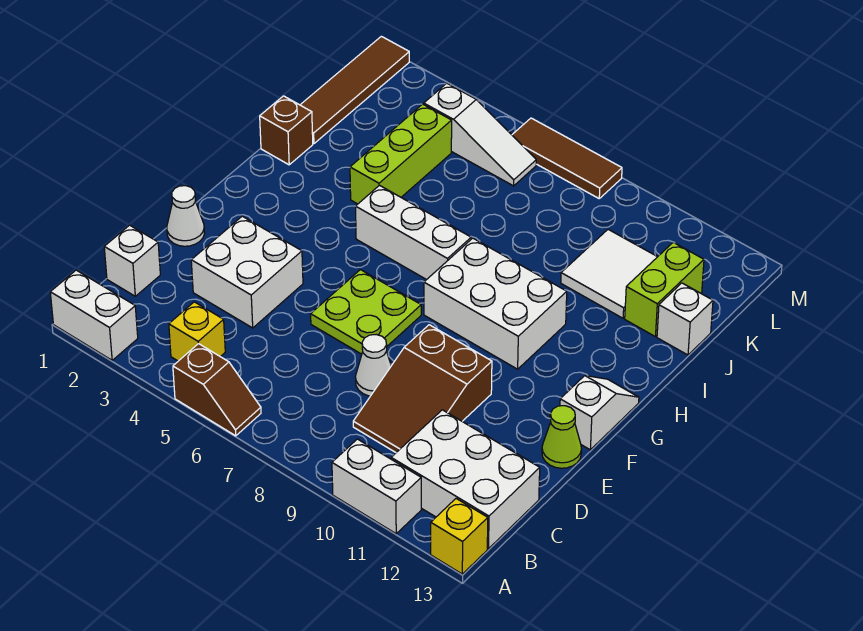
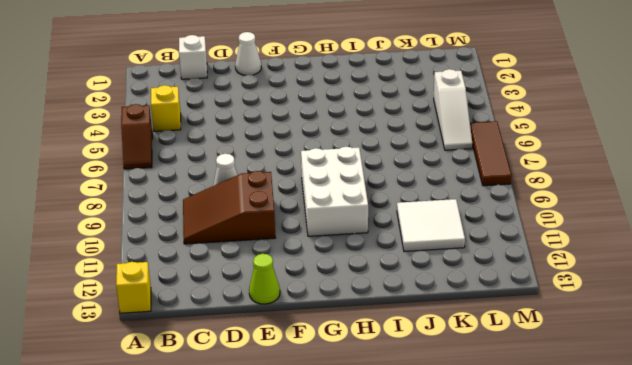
none -> white 1x2 brick [50,270,138,360]
none -> white 1x2 brick [332,439,421,534]
none -> white 2x3 brick [391,410,540,549]

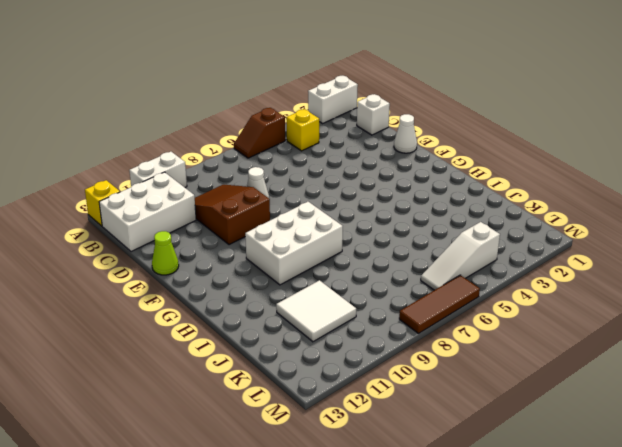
none -> white 2x2 brick [191,216,303,328]
none -> lime 2x2 plate [311,270,421,354]
none -> white 1x2 slope [560,376,639,450]

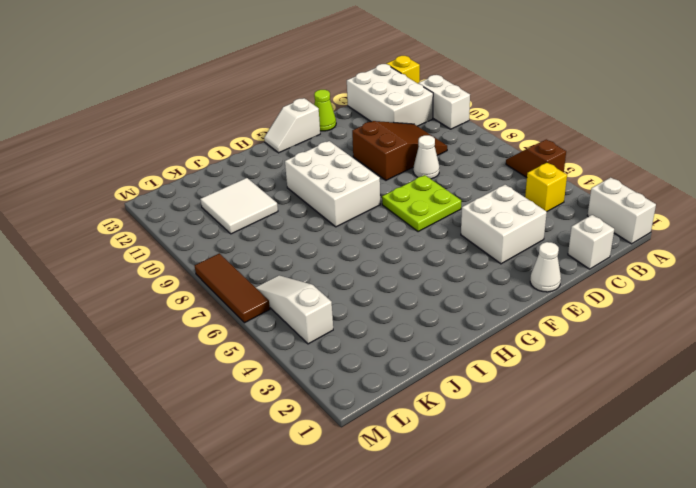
none -> white 1x3 brick [356,185,471,280]
none -> brown 1x1 brick [260,96,313,165]
none -> lime 1x3 brick [350,104,452,204]

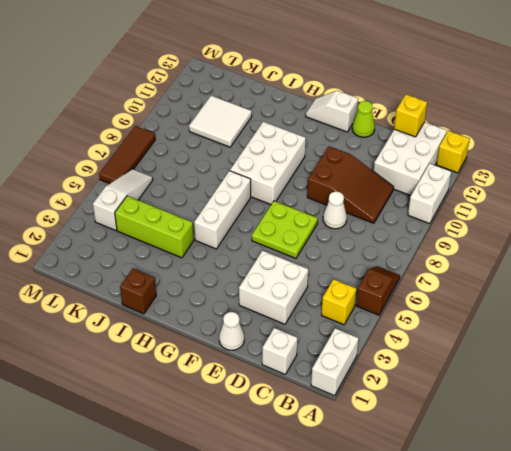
yellow 1x1 brick [394,94,427,137] -> none
none -> brown 1x4 tile [301,36,409,144]
none -> lime 1x2 brick [625,242,704,336]
none -> white 1x1 brick [657,283,713,355]

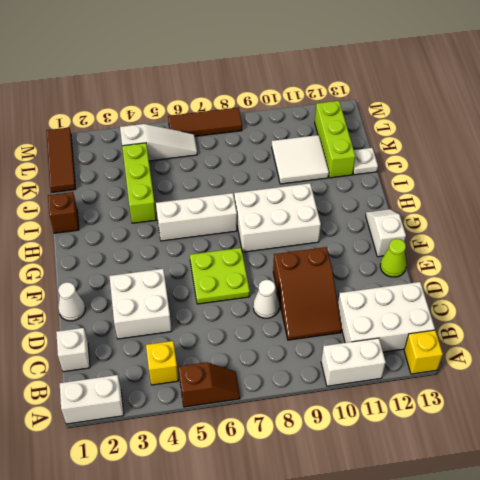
lime 1x3 brick [315,101,355,178] -> lime 1x2 brick [625,242,704,336]
white 1x1 plate [353,148,378,175] -> white 1x1 brick [657,283,713,355]
brown 1x3 tile [46,128,76,192] -> brown 1x4 tile [301,36,409,144]

